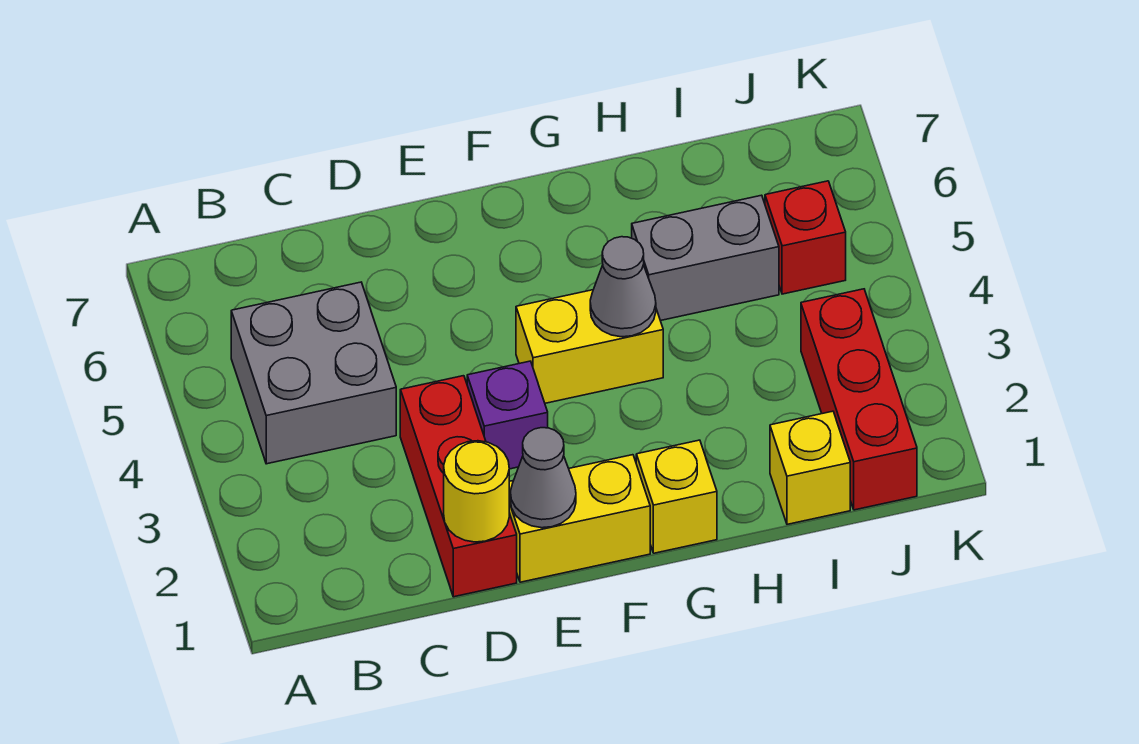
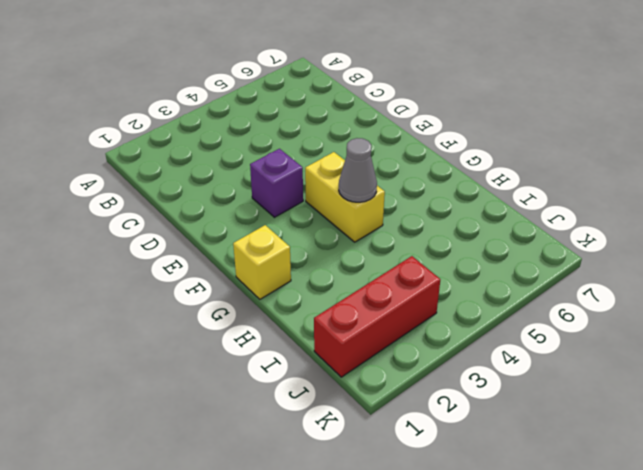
none -> grey 2x2 brick [231,282,396,464]
none -> red 1x3 brick [400,376,517,597]
none -> yellow 1x2 brick [509,455,650,582]

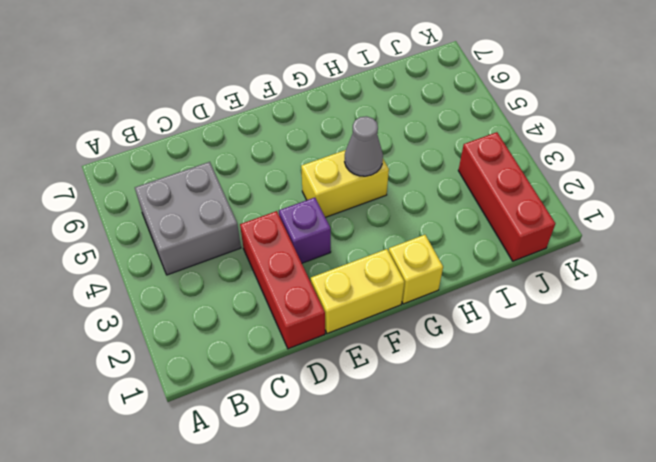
none -> grey 1x2 brick [632,195,779,321]
none -> yellow 1x1 brick [770,411,850,524]
none -> red 1x1 brick [765,181,846,294]

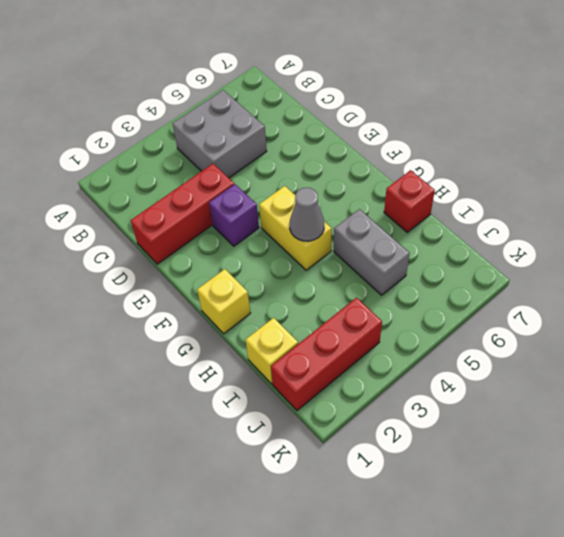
red 1x1 brick [384,170,435,232] -> red 1x1 brick moved to [765,181,846,294]
none -> yellow 1x2 brick [509,455,650,582]
none -> yellow 1x1 round brick [444,441,509,542]
none -> grey 1x1 cone [510,428,576,528]

